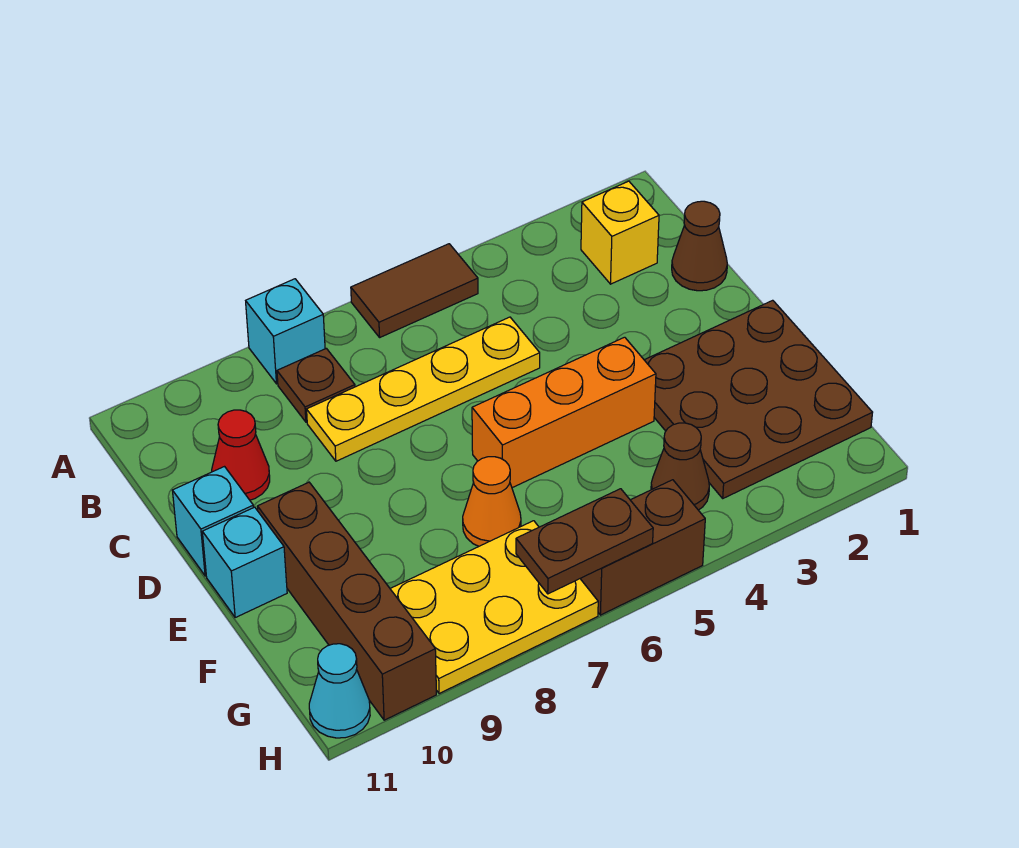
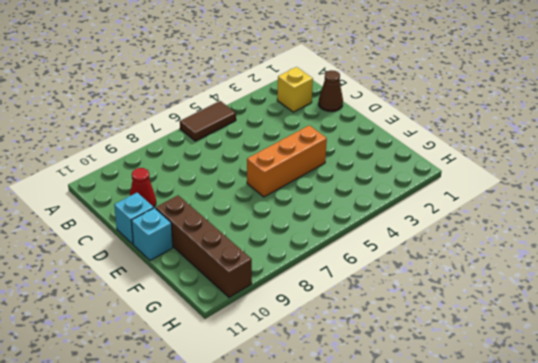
none -> cyan 1x1 brick [246,279,325,384]
none -> brown 1x1 plate [277,348,355,422]
none -> yellow 1x4 plate [307,317,540,461]

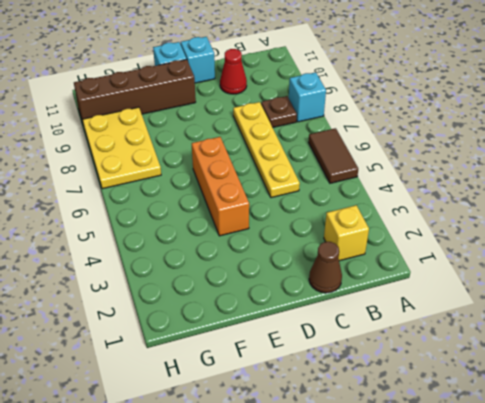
none -> brown 3x3 plate [645,300,873,498]
none -> orange 1x1 cone [463,457,521,546]
none -> brown 1x1 cone [651,423,709,510]

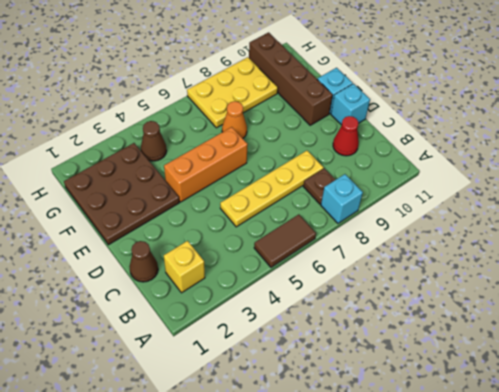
none -> brown 1x2 brick [580,480,705,615]
none -> cyan 1x1 cone [309,644,370,738]
none -> brown 1x2 plate [516,489,653,594]

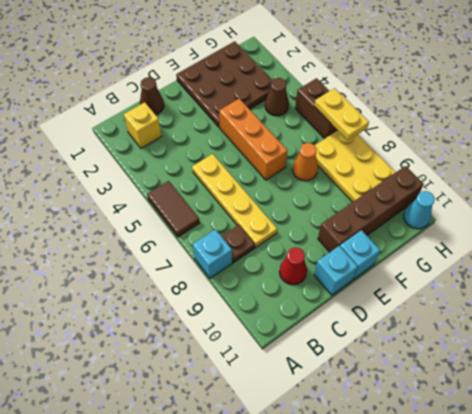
yellow 1x2 plate [314,88,369,140] -> brown 1x2 plate [516,489,653,594]

